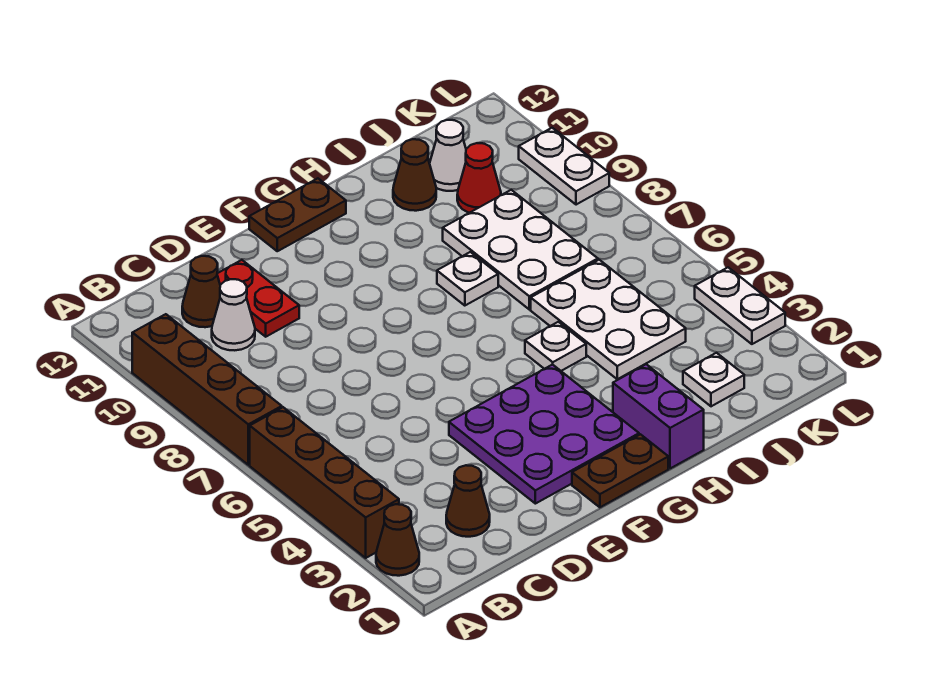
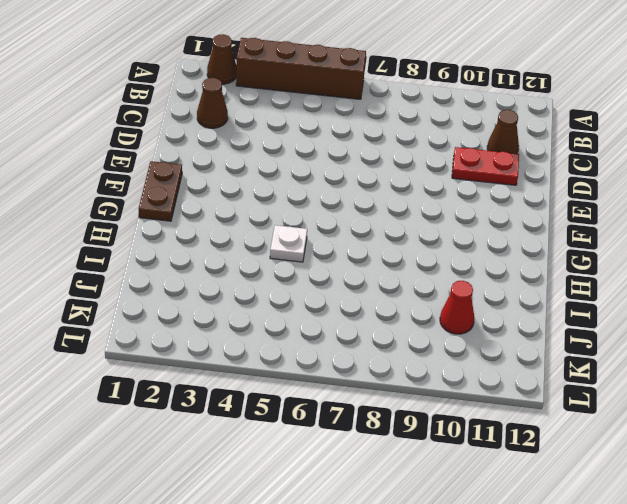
none -> brown 1x4 brick [132,314,282,465]
none -> white 1x1 cone [212,279,255,350]
none -> purple 3x3 plate [449,364,639,504]

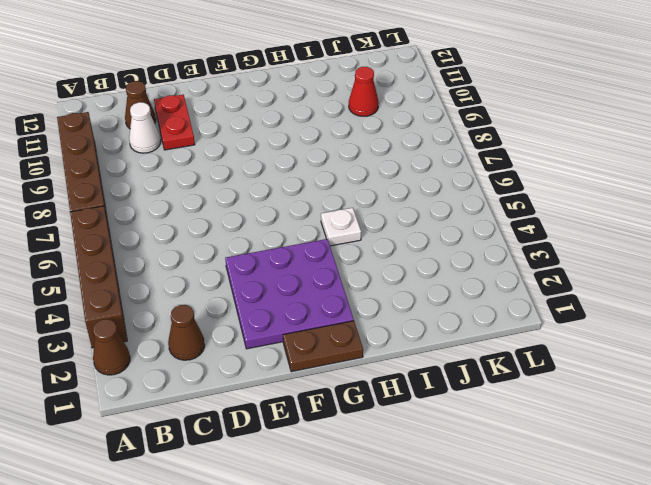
none -> brown 1x2 plate [249,178,346,251]
none -> purple 1x2 brick [613,364,704,469]
none -> white 1x1 plate [437,252,498,306]

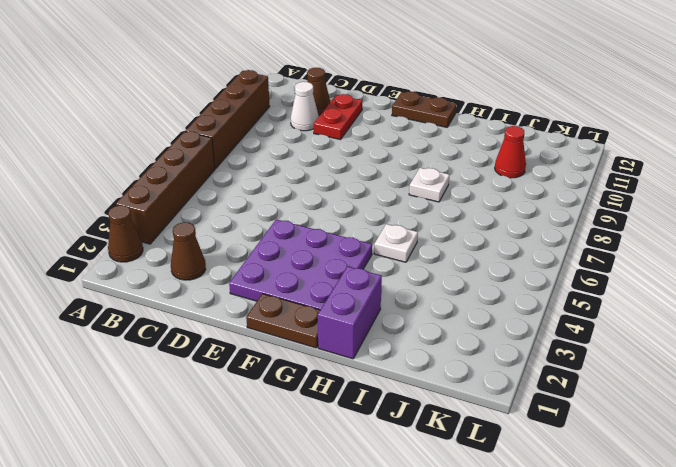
none -> white 2x3 plate [531,260,686,379]
none -> white 2x3 plate [443,190,598,309]
none -> brown 1x1 cone [393,139,436,211]

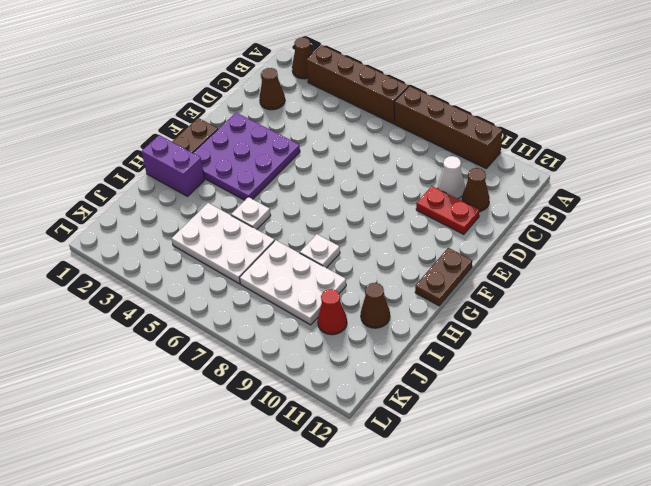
none -> white 1x1 plate [683,353,744,406]
none -> white 1x1 cone [430,120,466,191]
none -> white 1x2 plate [695,268,785,344]

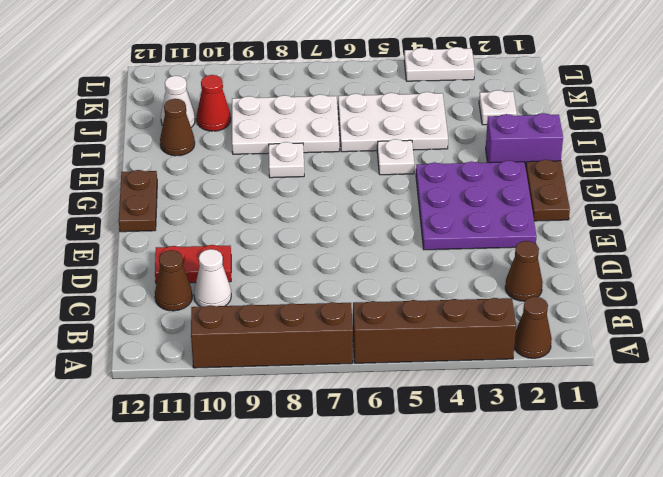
none -> white 1x2 plate [519,128,609,205]

